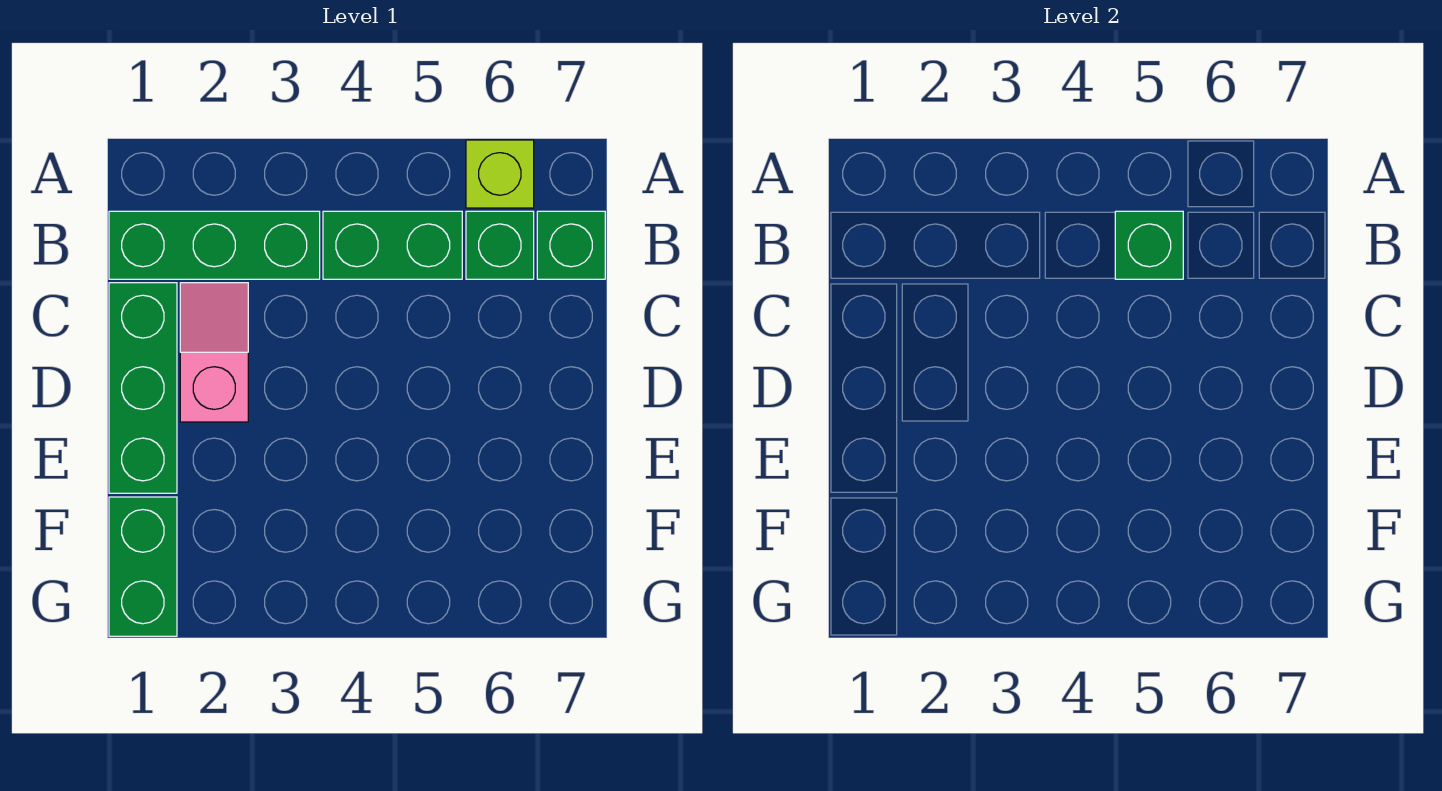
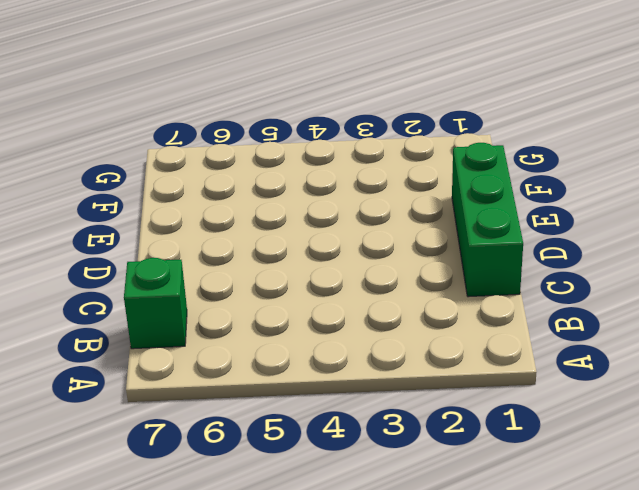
none -> lime 1x1 brick [466,140,534,208]
none -> green 1x3 brick [109,211,320,279]

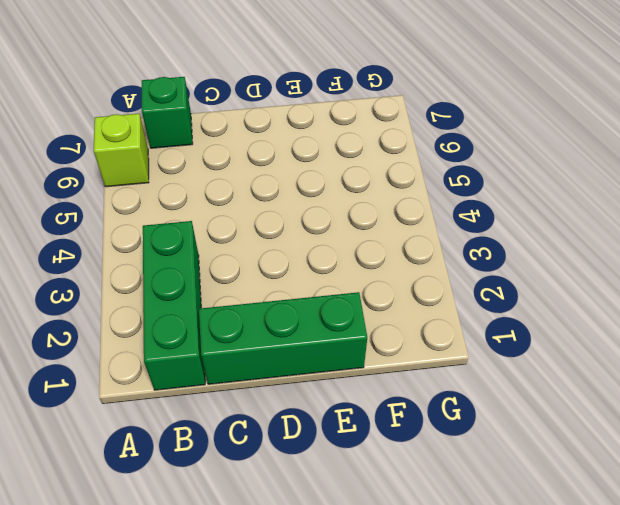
none -> green 1x2 brick [323,211,462,279]
none -> green 1x1 brick [466,211,534,279]

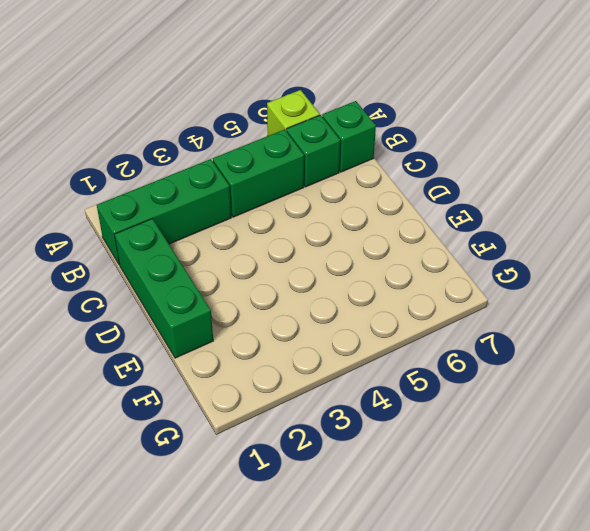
none -> pink 1x2 slope [180,283,248,422]
none -> green 1x2 brick [109,497,177,636]

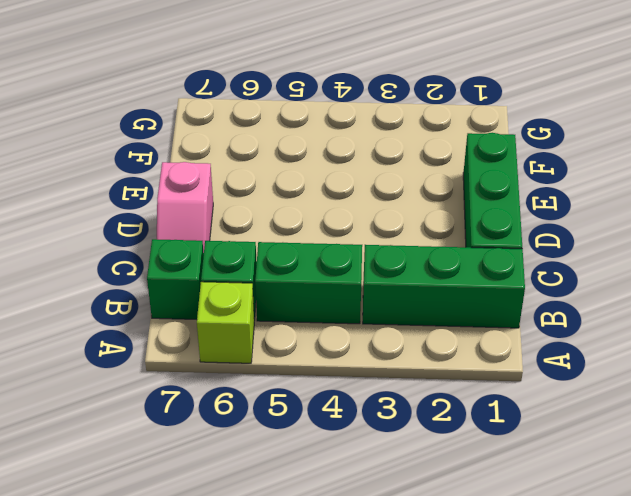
pink 1x2 slope [157,162,213,253] -> pink 1x2 slope moved to [180,283,248,422]
none -> green 1x2 brick [109,497,177,636]
none -> green 1x1 brick [1115,211,1183,279]

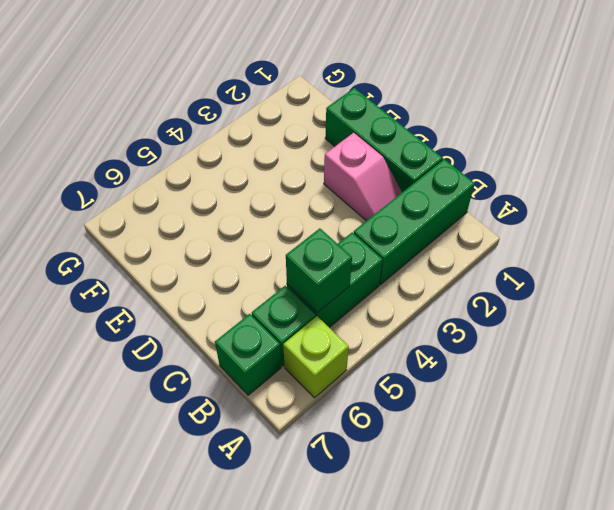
none -> green 1x2 brick [109,497,177,636]

